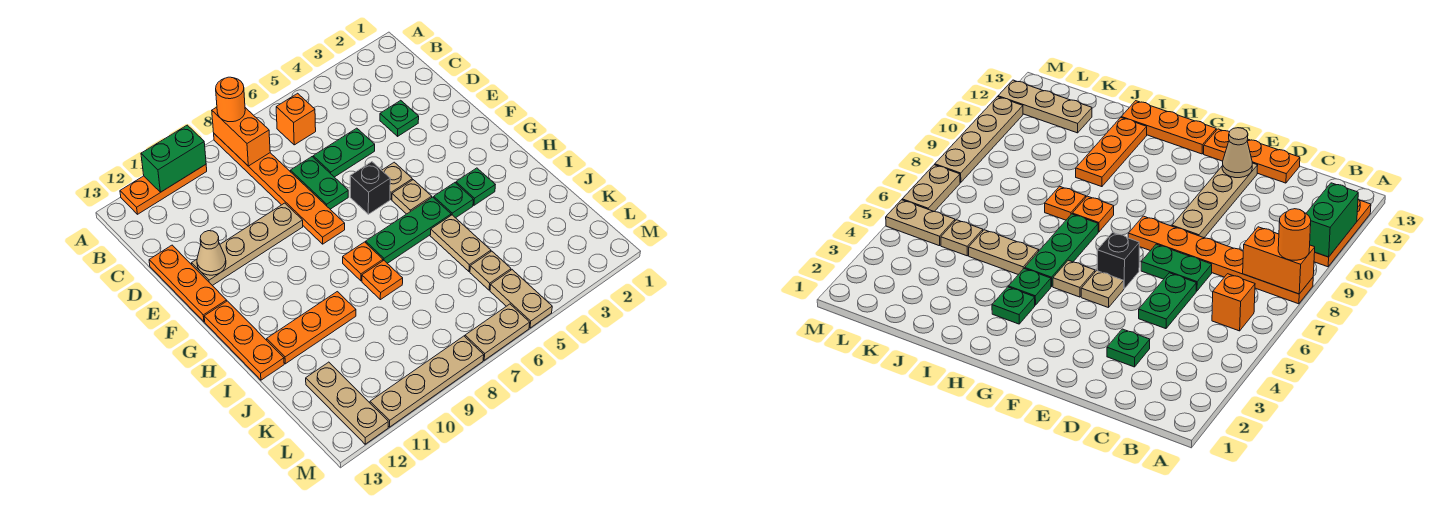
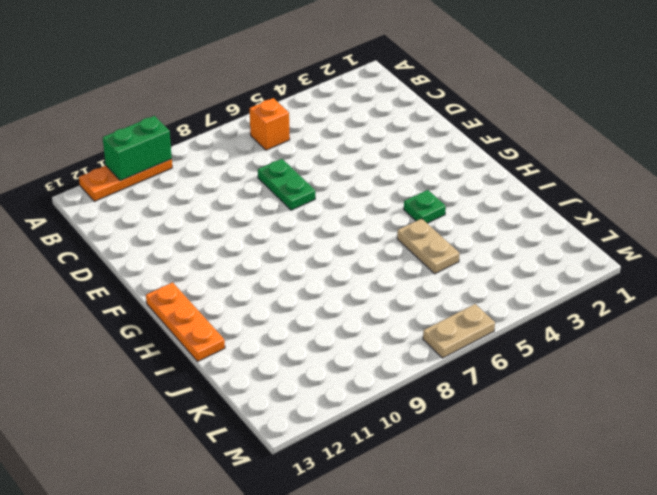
none -> orange 1x6 plate [214,134,345,244]
none -> green 1x1 plate [380,100,419,136]
none -> green 1x2 plate [313,128,375,177]

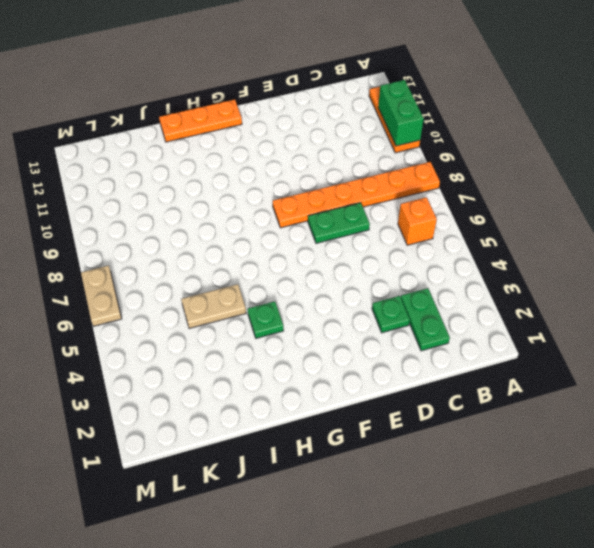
green 1x2 plate [401,288,450,351] -> green 1x2 plate moved to [313,128,375,177]
none -> orange 1x3 plate [149,245,227,322]
none -> tan 1x4 plate [192,203,303,286]
none -> tan 1x1 plate [382,162,412,199]

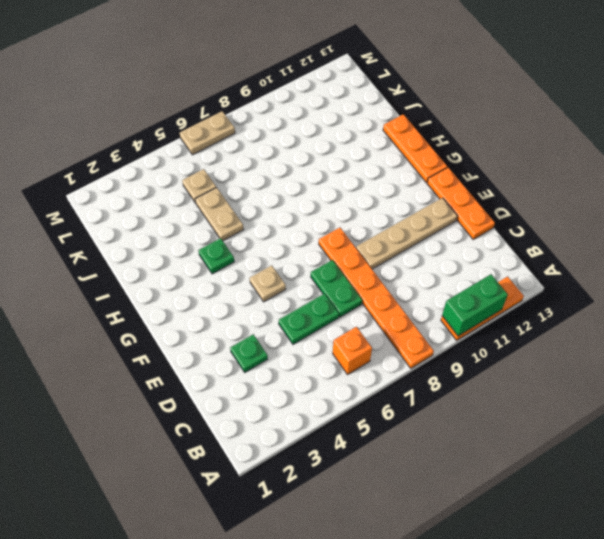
none -> black 1x1 brick [350,162,390,214]
none -> tan 1x1 plate [392,180,432,214]
none -> green 1x1 plate [456,168,495,205]

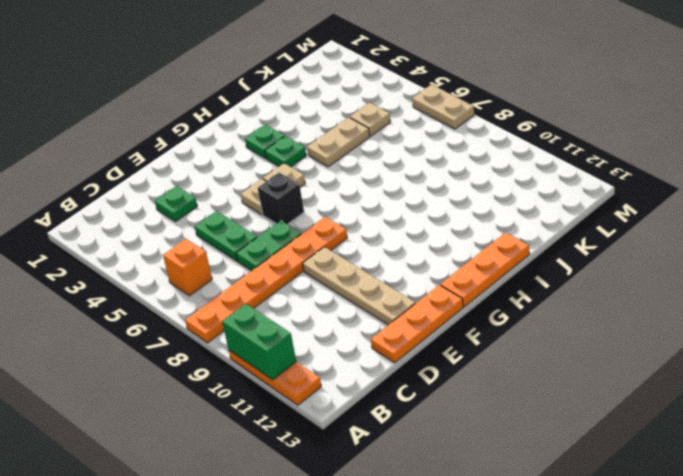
none -> green 1x3 plate [366,197,451,263]
none -> orange 1x1 plate [343,242,383,281]
none -> orange 1x1 plate [362,261,403,300]

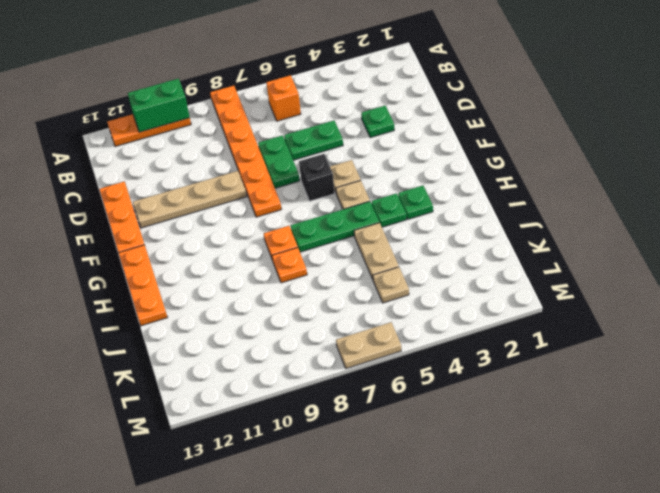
none -> orange 1x3 plate [267,292,356,364]
none -> tan 1x3 plate [306,362,388,444]
none -> tan 1x2 plate [490,270,552,328]

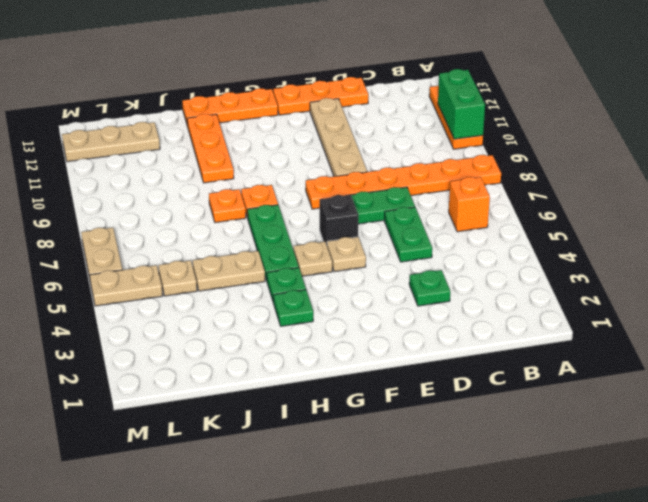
none -> tan 1x4 plate [370,336,484,427]
none -> orange 1x2 brick [212,107,270,166]
none -> tan 1x1 cone [197,231,226,275]

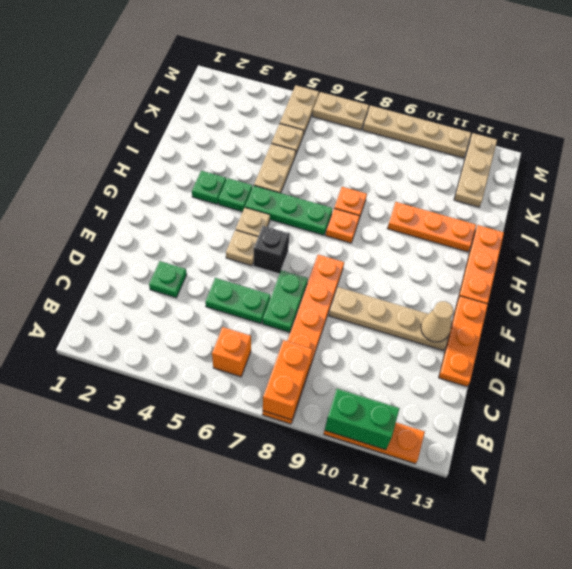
none -> orange 1x1 round brick [216,77,245,122]

